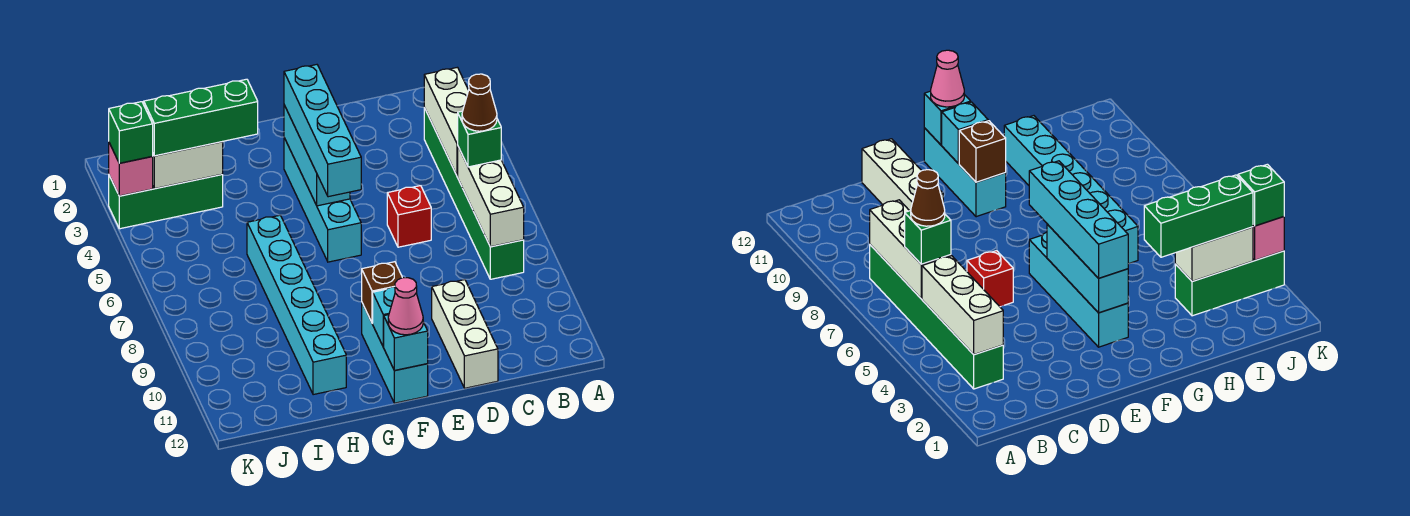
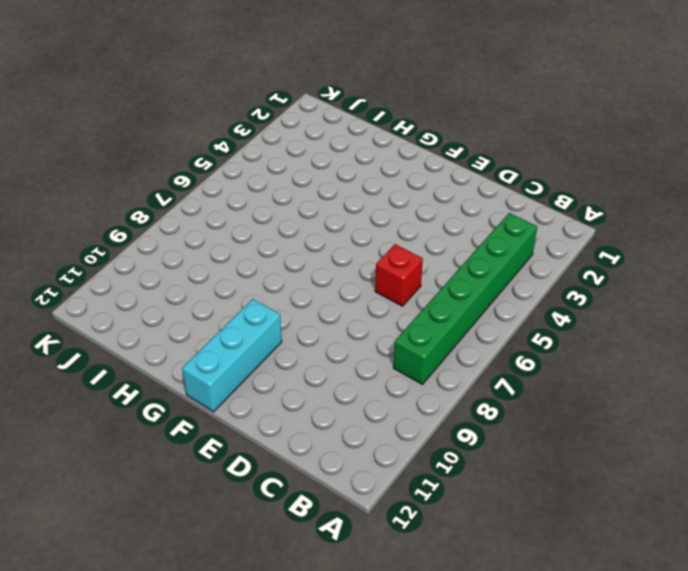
none -> white 1x3 brick [432,280,498,388]
none -> cyan 1x4 brick [284,138,361,262]
none -> cyan 1x6 brick [247,215,346,395]

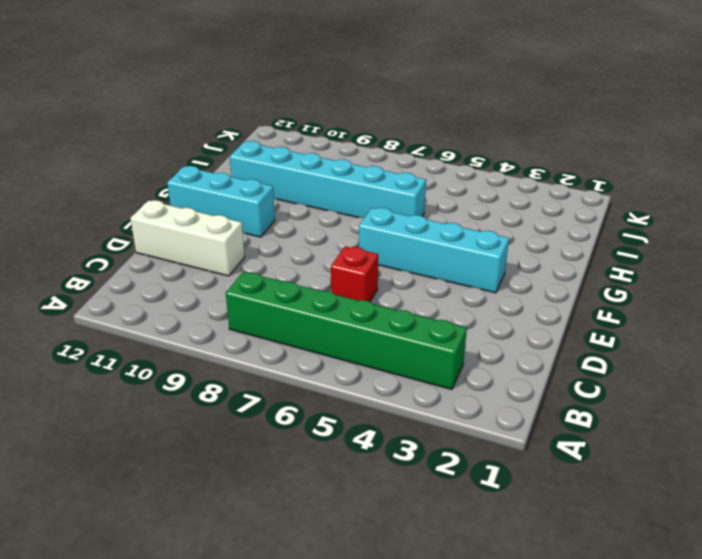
none -> green 1x3 brick [109,175,223,229]
none -> white 1x3 brick [424,67,469,176]
none -> white 1x3 brick [458,147,524,247]

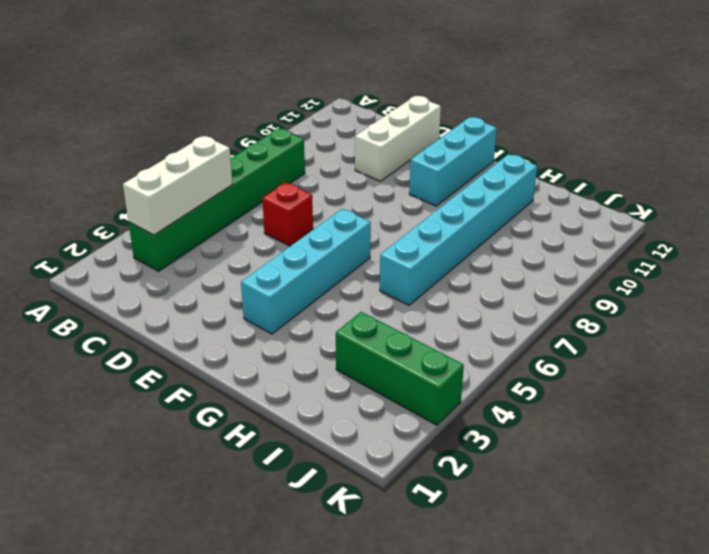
none -> white 1x3 brick [458,147,524,247]
none -> cyan 1x3 brick [284,105,350,206]
none -> brown 1x1 brick [362,262,402,323]

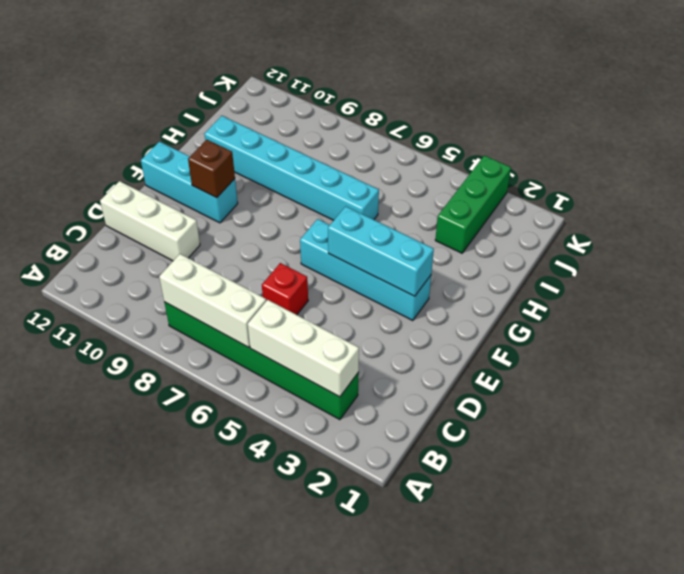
none -> cyan 1x1 brick [373,287,395,347]
none -> cyan 1x1 brick [384,315,428,371]
none -> white 1x2 brick [152,142,223,189]

